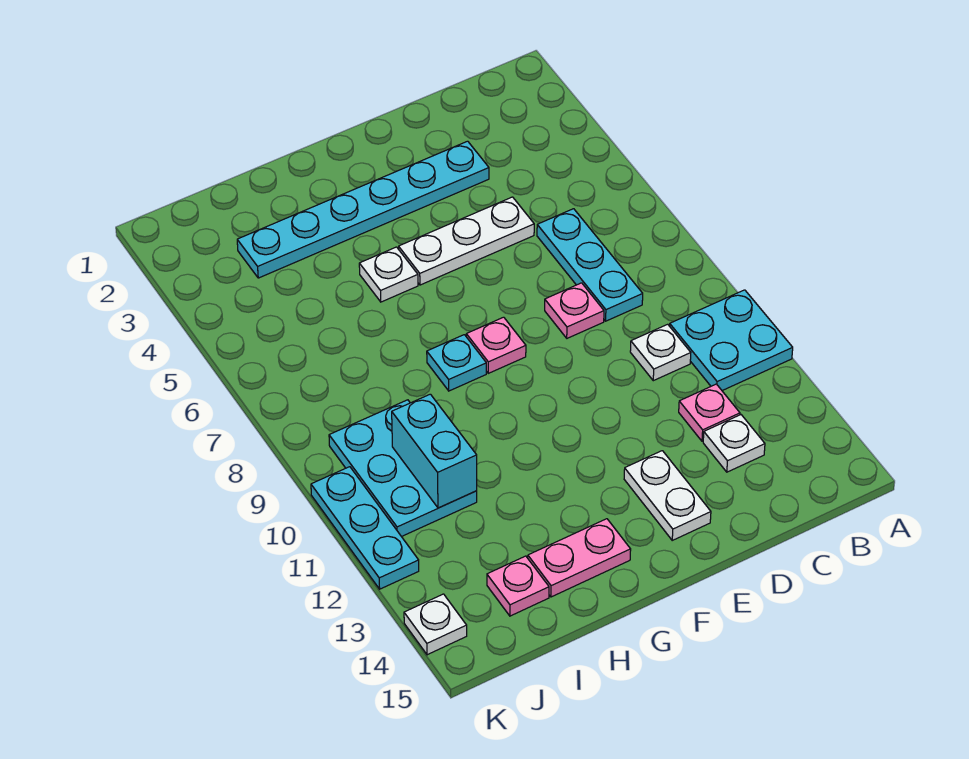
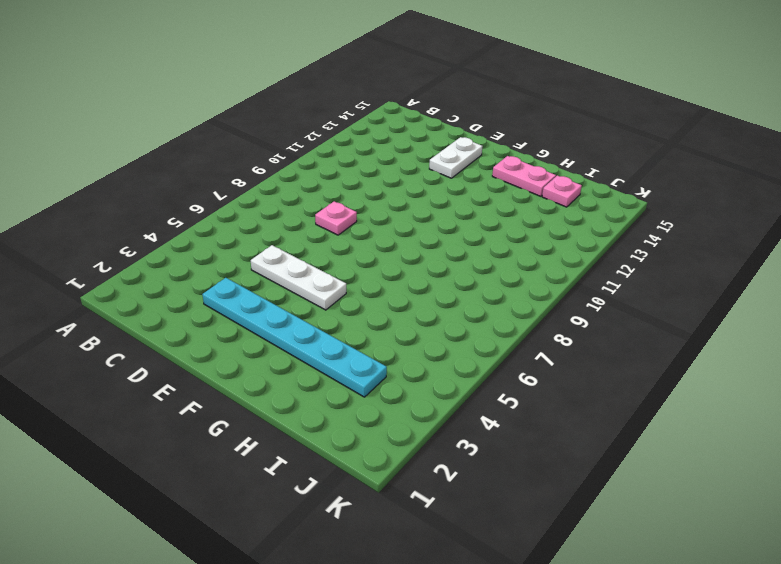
none -> cyan 2x2 plate [670,290,793,391]
none -> cyan 1x3 plate [537,209,643,321]
none -> white 1x1 plate [630,324,691,381]

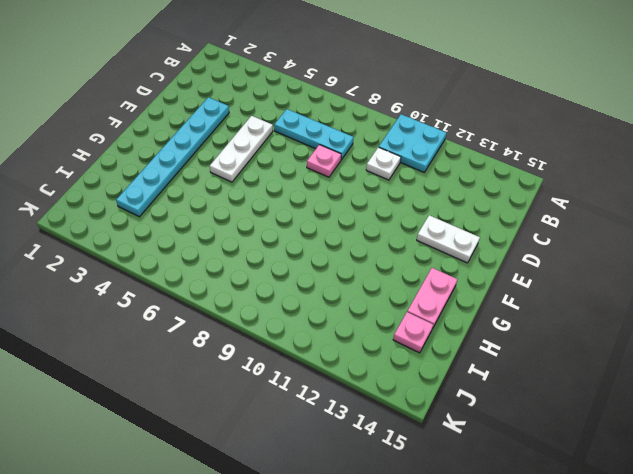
none -> pink 1x1 plate [679,384,740,441]
none -> white 1x1 plate [703,415,765,472]
none -> pink 1x1 plate [466,317,526,373]

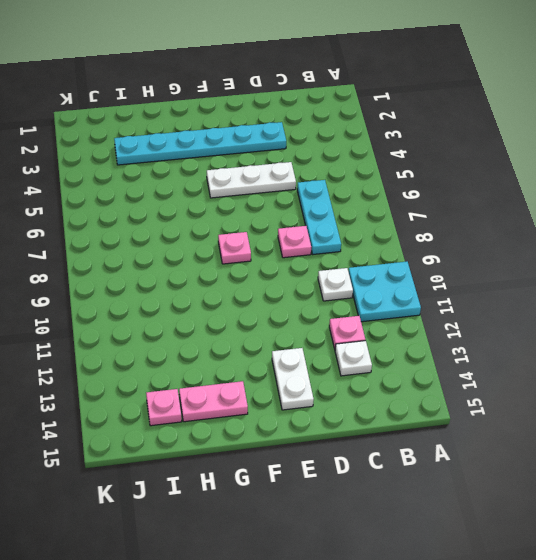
none -> white 1x1 plate [359,247,418,302]
none -> cyan 1x1 plate [427,335,486,391]
none -> cyan 2x3 plate [329,400,477,537]

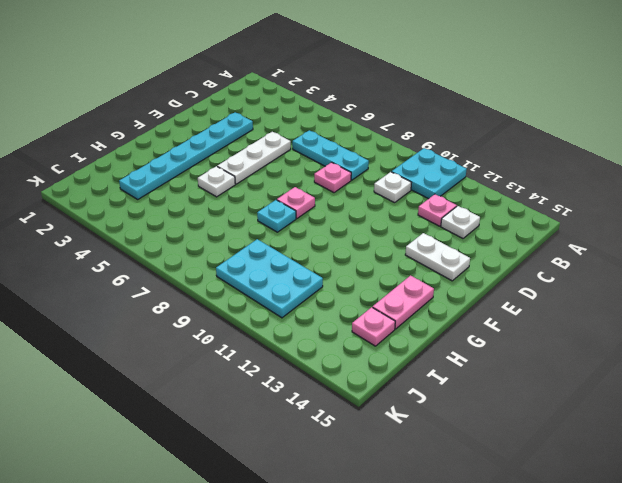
none -> cyan 1x3 plate [311,467,419,589]
none -> white 1x1 plate [404,594,467,655]
none -> cyan 1x2 brick [392,394,477,508]

